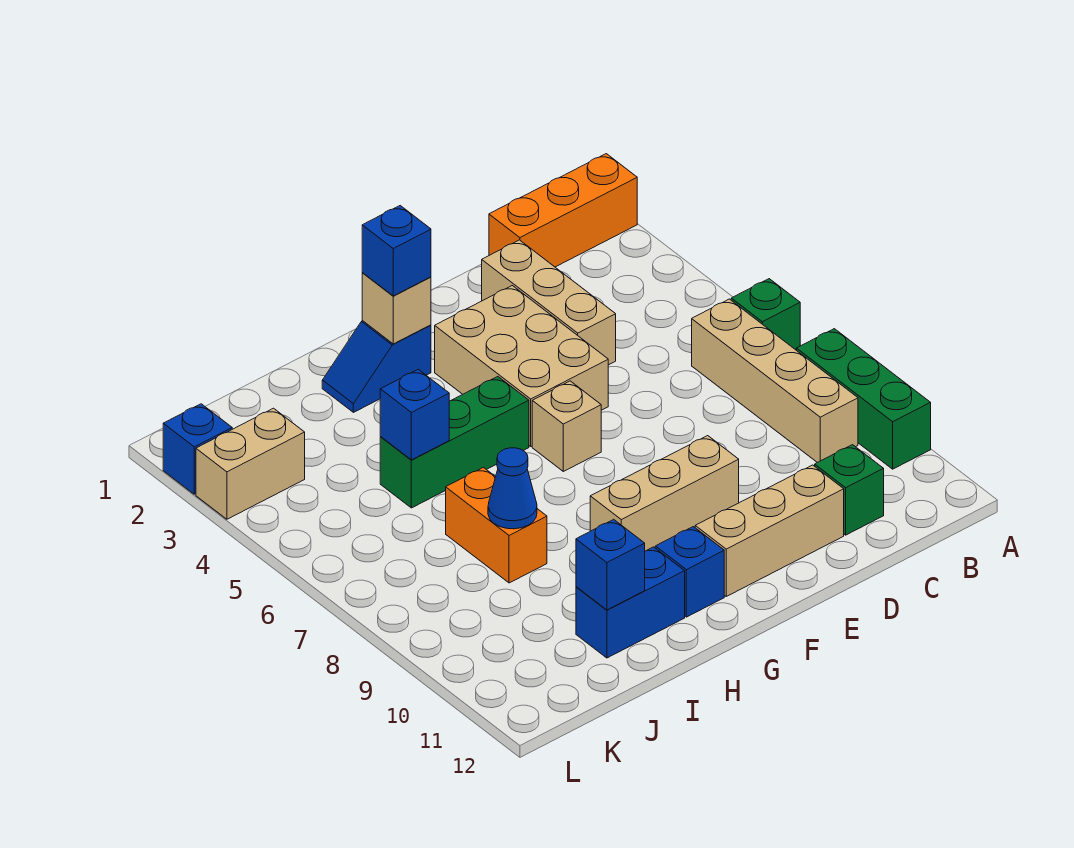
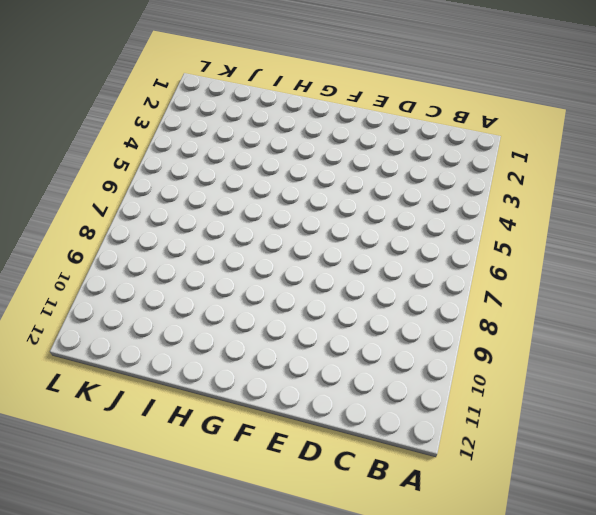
none -> orange 1x3 brick [489,154,637,267]
none -> green 1x1 brick [731,279,800,350]
none -> green 1x3 brick [796,329,931,469]

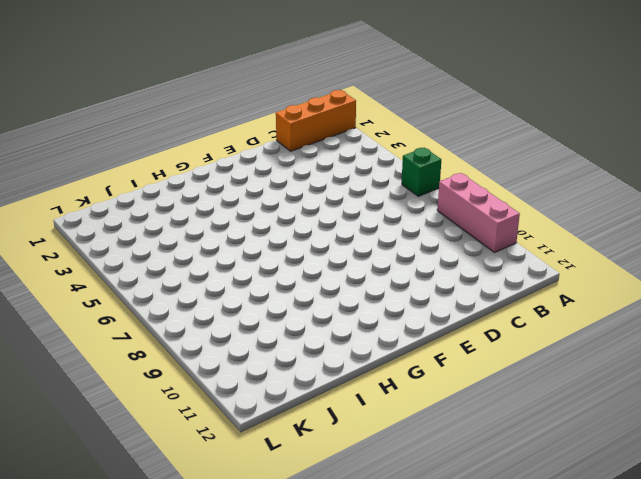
pink 1x3 brick [437,173,520,252] -> green 1x3 brick [796,329,931,469]
none -> tan 1x4 brick [692,299,858,463]
none -> green 1x1 brick [815,445,884,535]
none -> tan 1x3 brick [482,240,616,365]

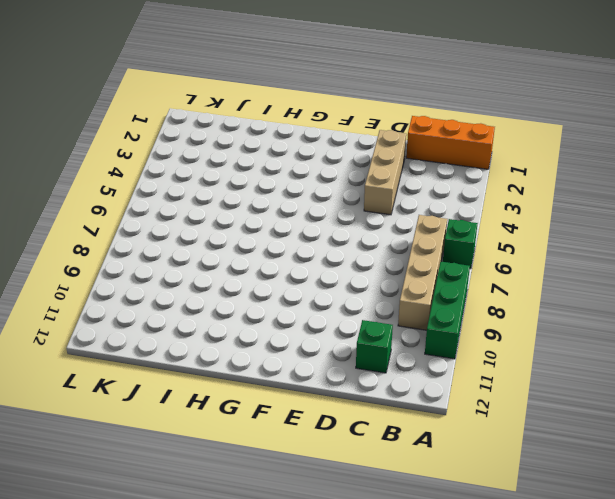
none -> tan 1x3 brick [695,465,844,596]
none -> tan 2x3 brick [435,286,608,446]
none -> tan 1x3 brick [590,436,739,551]

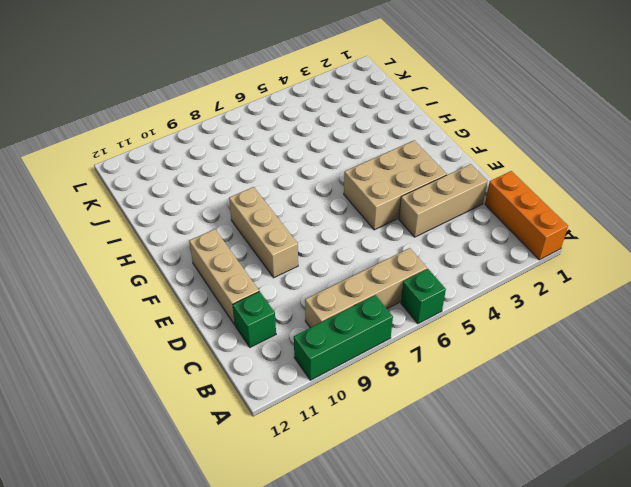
none -> tan 1x1 brick [532,381,601,471]
none -> blue 1x2 slope [322,321,431,412]
none -> green 1x3 brick [380,377,529,508]

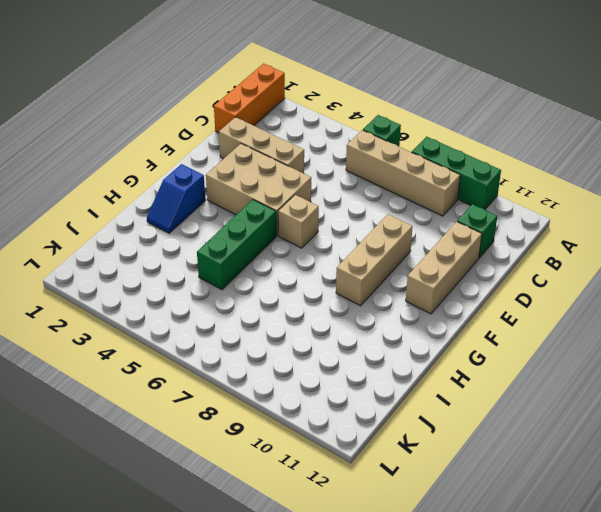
none -> blue 1x1 brick [655,527,724,617]
none -> blue 1x2 brick [576,547,685,658]
none -> orange 1x2 brick [446,467,547,583]

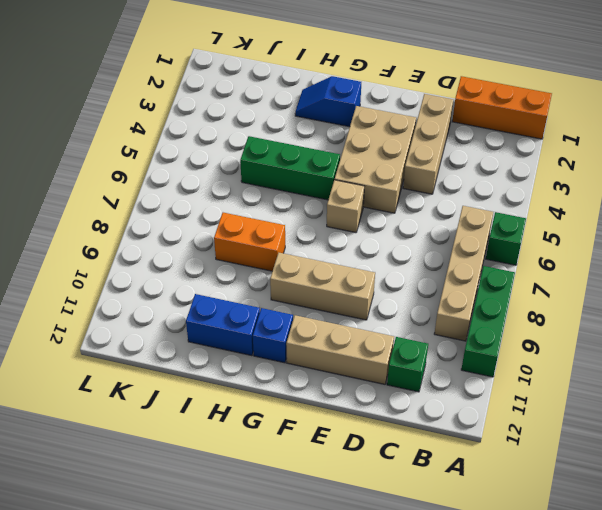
orange 1x2 brick [214,213,285,271] -> orange 1x2 brick turned to [446,467,547,583]
none -> tan 1x2 brick [196,408,305,519]
none -> blue 1x1 brick [163,404,232,494]
none -> tan 1x1 brick [362,273,431,344]

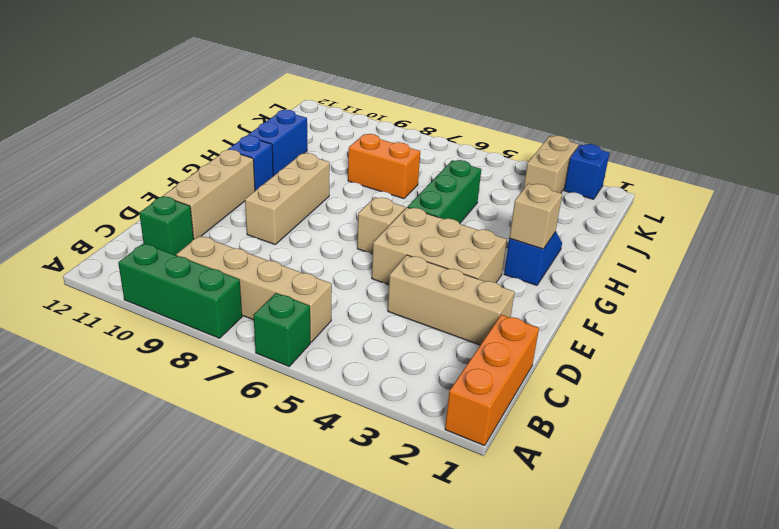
none -> blue 1x1 brick [380,369,449,460]
none -> blue 1x1 cone [488,448,537,529]
none -> blue 1x1 brick [576,519,645,610]

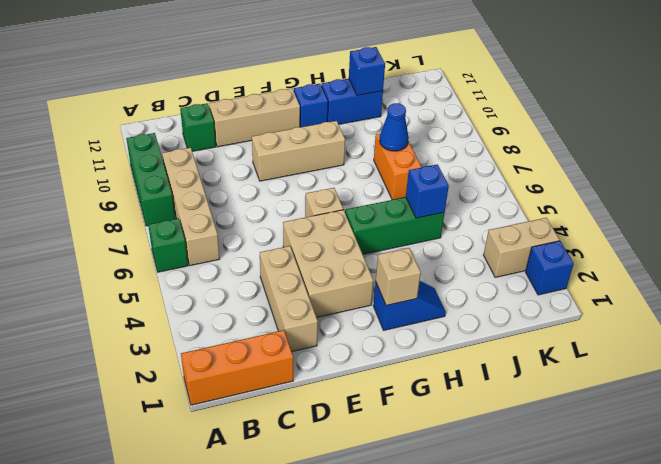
none -> blue 1x1 brick [362,206,431,296]

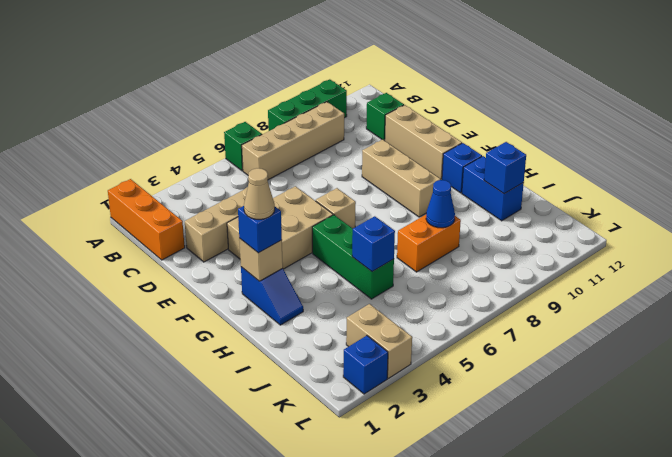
tan 1x1 cone [244,168,275,219] -> none

